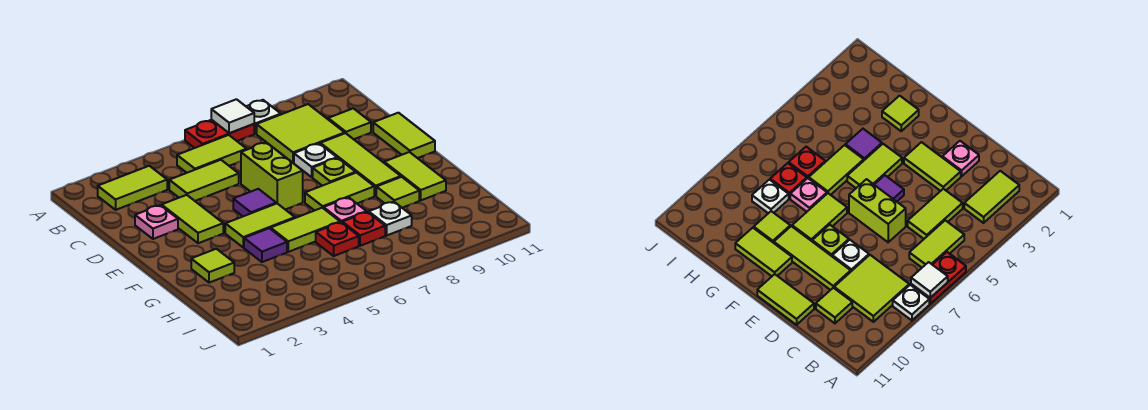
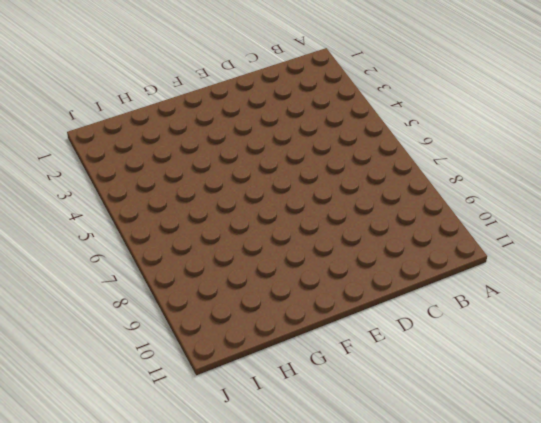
none -> red 1x2 plate [185,120,254,148]
none -> white 1x1 plate [246,100,281,134]
none -> lime 1x2 tile [98,166,167,210]

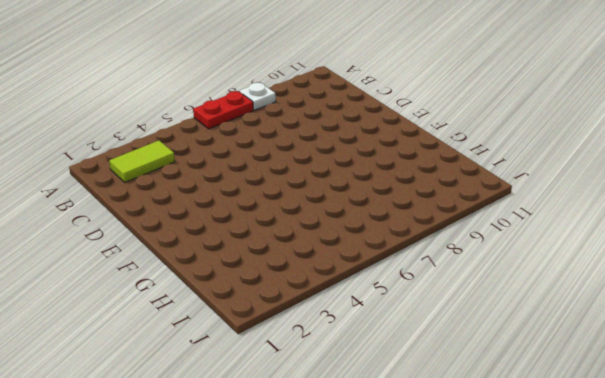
none -> lime 1x2 tile [177,135,247,173]
none -> lime 2x2 tile [257,104,345,163]
none -> lime 1x2 tile [169,160,239,201]

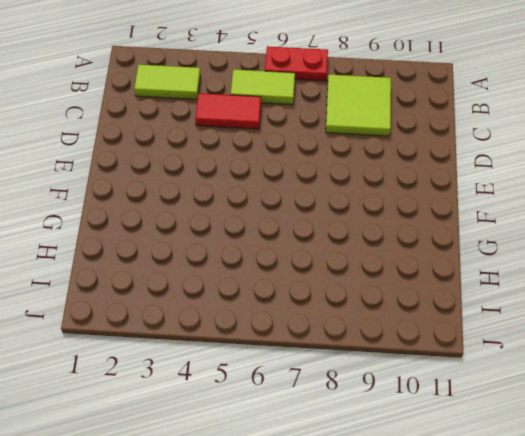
red 1x2 tile [195,93,261,129] -> lime 1x2 tile [169,160,239,201]
none -> white 1x1 plate [246,100,281,134]
none -> lime 1x1 tile [328,108,371,139]
none -> pink 1x1 plate [135,205,178,239]

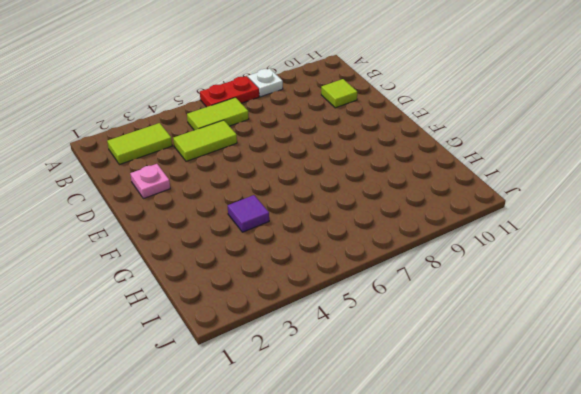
none -> lime 2x2 tile [257,104,345,163]
none -> lime 1x2 tile [162,195,223,243]
none -> lime 1x2 brick [241,142,303,210]

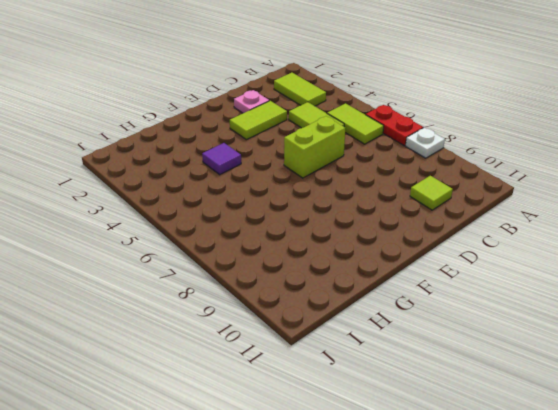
none -> lime 2x2 tile [257,104,345,163]
none -> white 1x1 plate [294,144,337,177]
none -> lime 1x3 tile [320,133,401,196]

